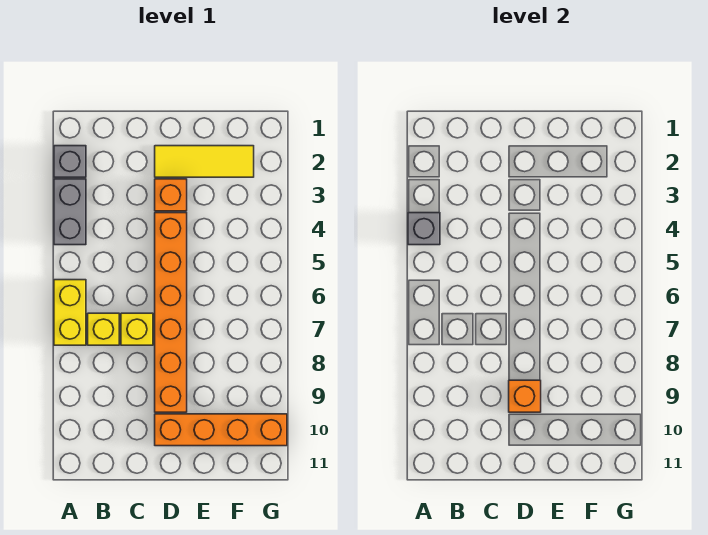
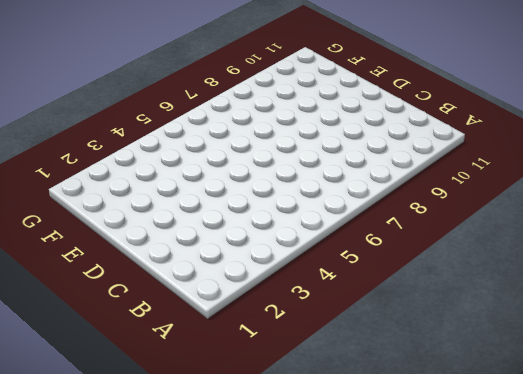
none -> grey 1x1 brick [54,146,86,177]
none -> grey 1x2 brick [54,179,86,245]

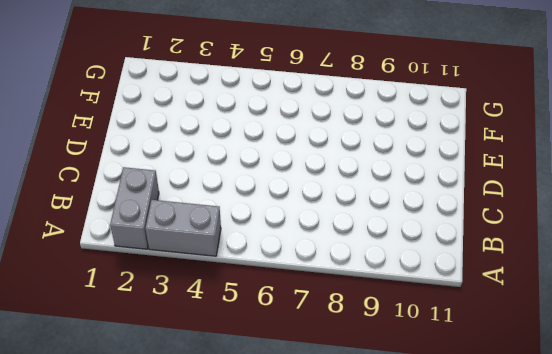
grey 1x2 brick [110,167,159,249] -> grey 1x1 brick [54,146,86,177]
none -> yellow 1x2 brick [54,280,86,345]
none -> yellow 1x1 brick [88,313,119,345]

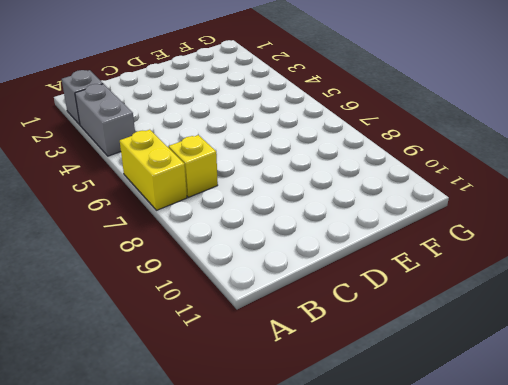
none -> yellow 1x1 brick [121,313,153,345]
none -> yellow 1x3 tile [155,146,254,177]

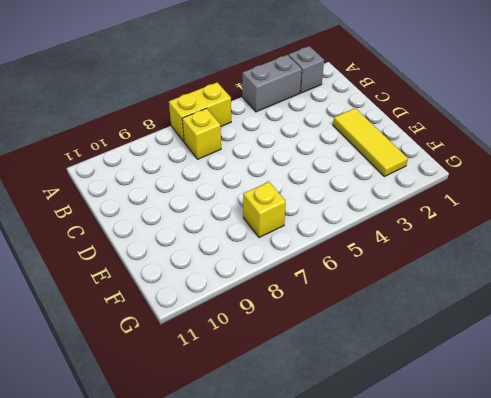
yellow 1x1 brick [243,182,286,238] -> yellow 1x1 brick moved to [121,313,153,345]
none -> orange 1x1 brick [155,179,187,211]
none -> orange 1x6 brick [155,213,187,412]

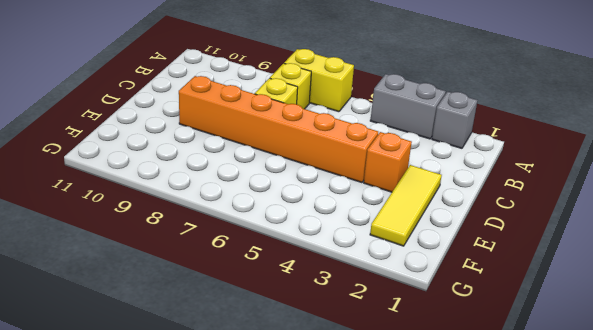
none -> orange 1x4 brick [155,414,287,446]
none -> grey 1x1 brick [408,213,440,245]

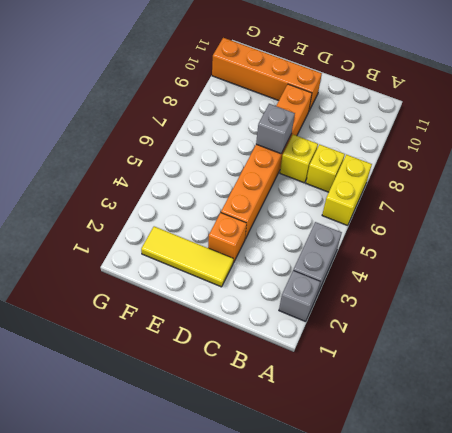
grey 1x1 brick [256,104,295,154] -> grey 1x1 brick moved to [408,213,440,245]
none -> orange 1x1 brick [509,380,541,412]

